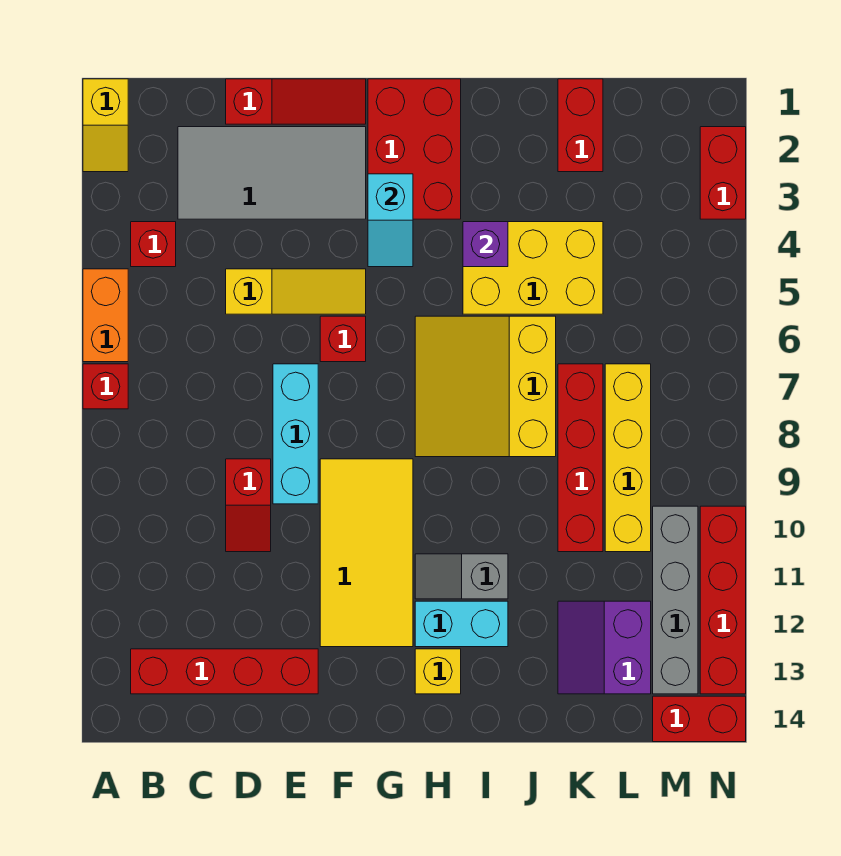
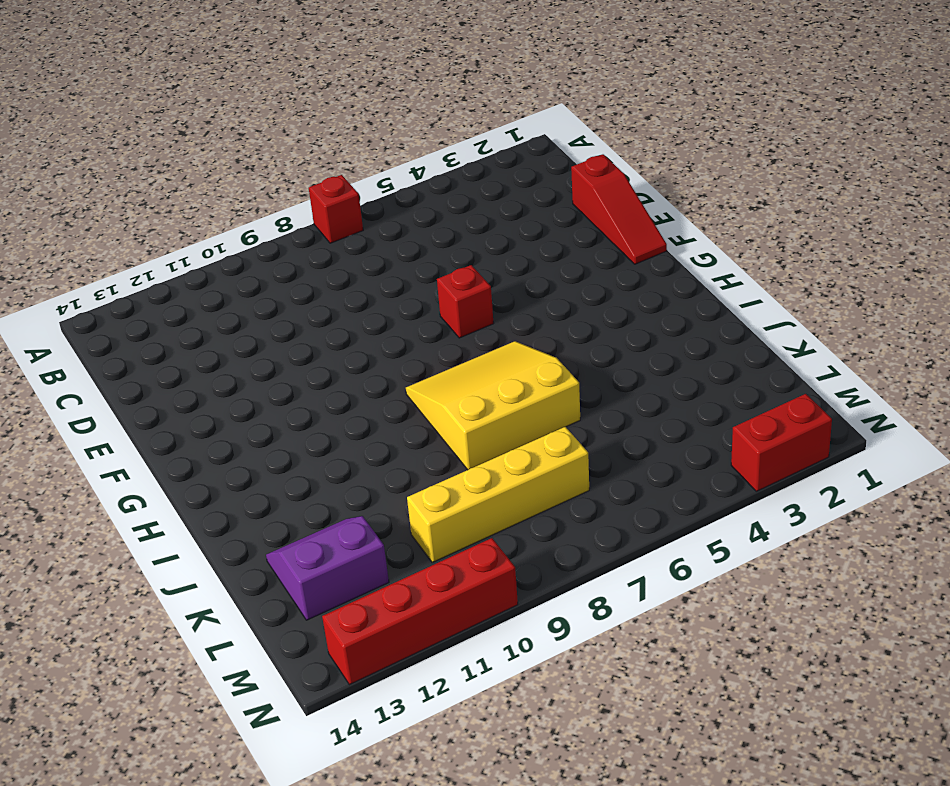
none -> yellow 1x2 slope [83,79,128,172]
none -> orange 1x2 brick [83,269,128,362]
none -> red 1x1 brick [131,222,176,267]

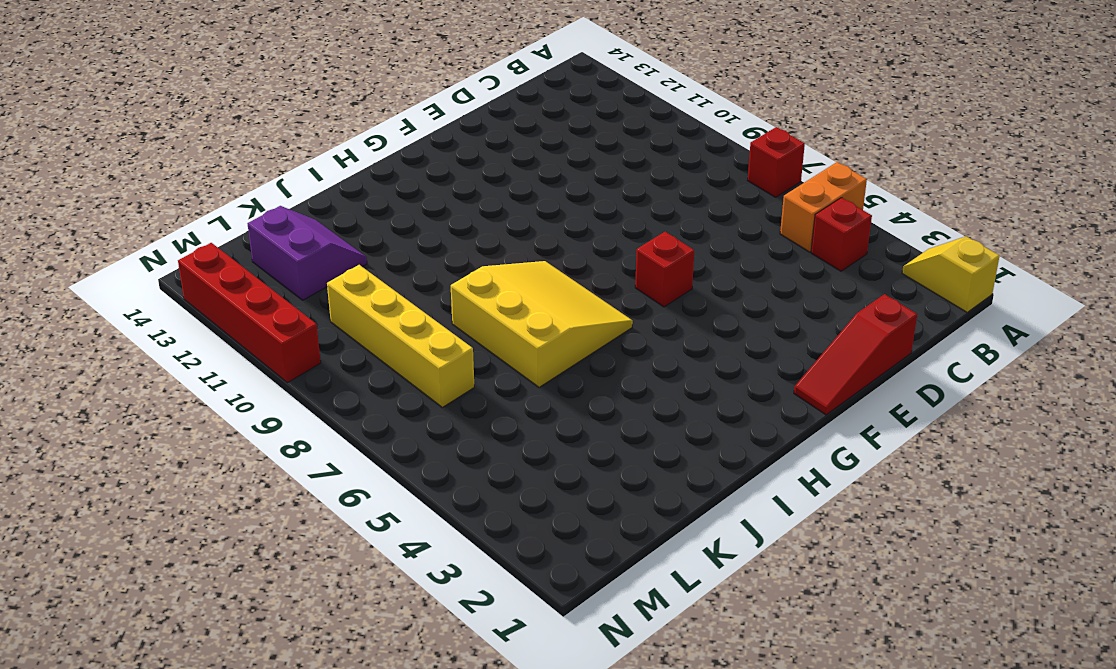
orange 1x2 brick [780,162,867,252] -> orange 1x2 brick turned to [83,269,128,362]
none -> red 1x4 brick [131,649,318,694]
none -> grey 2x4 tile [178,127,366,219]
none -> yellow 1x3 slope [226,269,366,314]

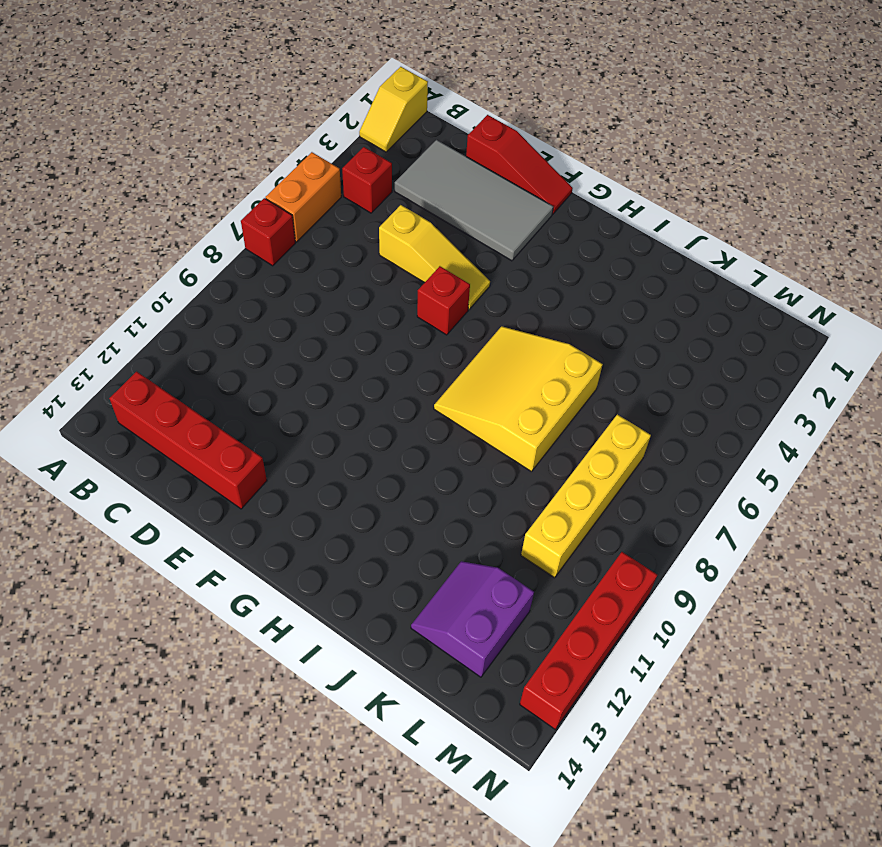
none -> red 1x2 slope [226,459,271,552]
none -> cyan 1x3 brick [273,364,318,504]
none -> yellow 2x4 tile [320,459,413,647]

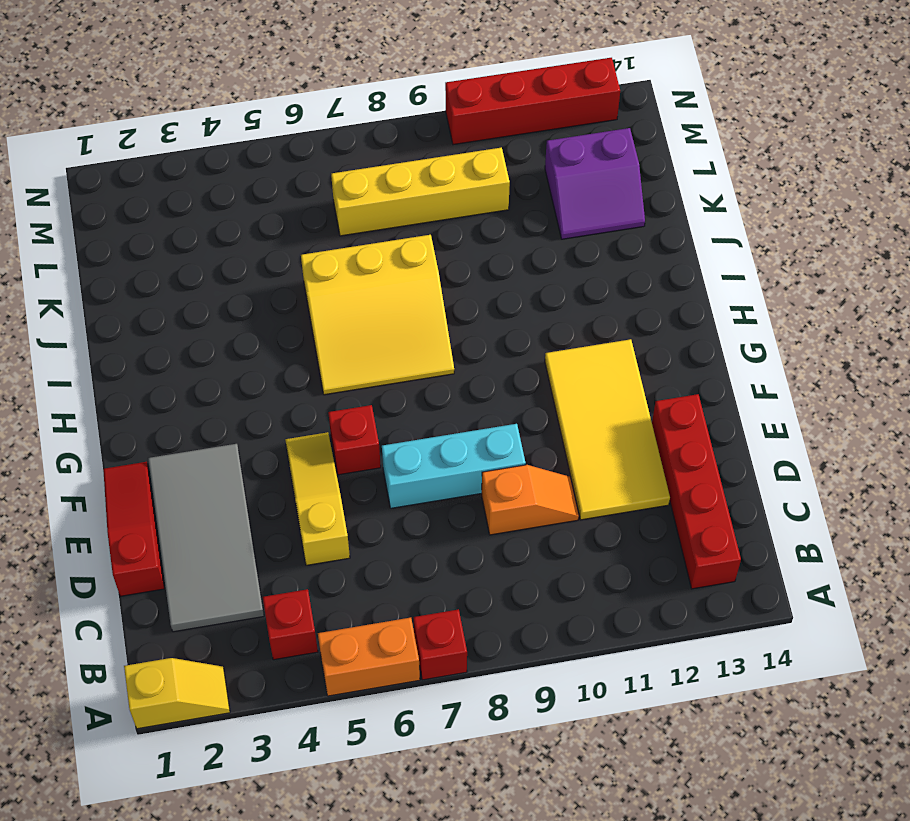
orange 1x2 slope [482,465,579,535] -> red 1x2 slope [226,459,271,552]
yellow 2x4 tile [545,339,670,520] -> yellow 2x4 tile turned to [320,459,413,647]
none -> red 2x3 brick [368,79,461,219]
none -> grey 1x2 slope [415,554,508,599]
none -> cyan 1x2 brick [415,601,508,647]

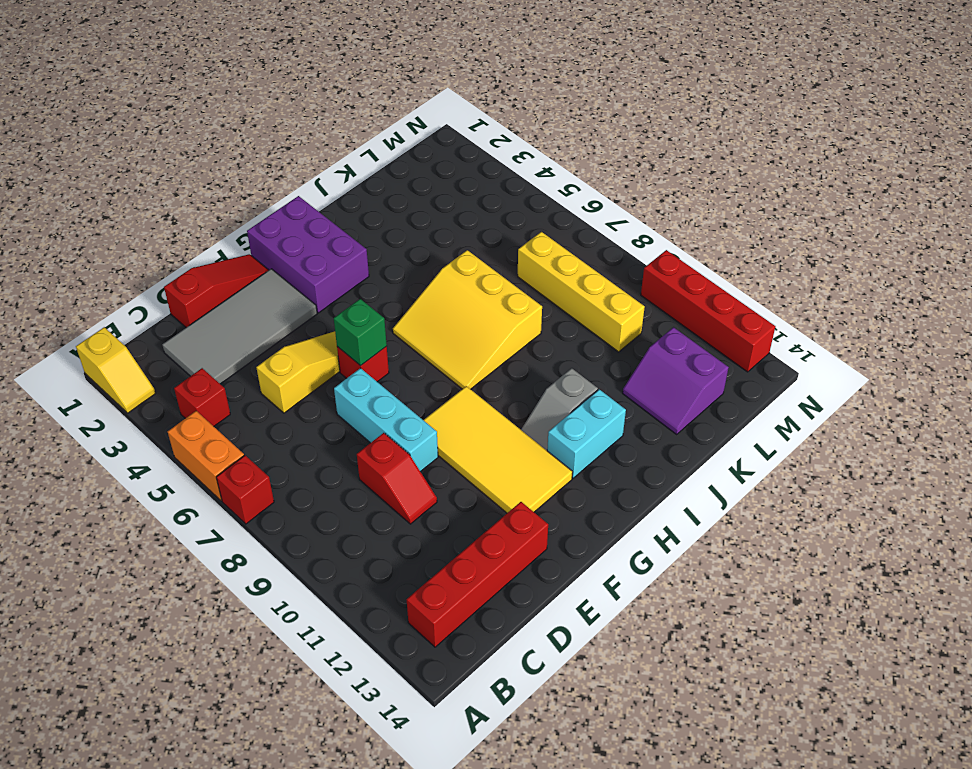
green 1x1 brick [334,299,387,366] -> none
purple 2x3 brick [247,196,369,313] -> red 2x3 brick [368,79,461,219]
none -> yellow 1x1 brick [415,649,461,694]
none -> yellow 2x3 brick [463,222,603,314]
none -> red 1x2 brick [558,79,603,172]

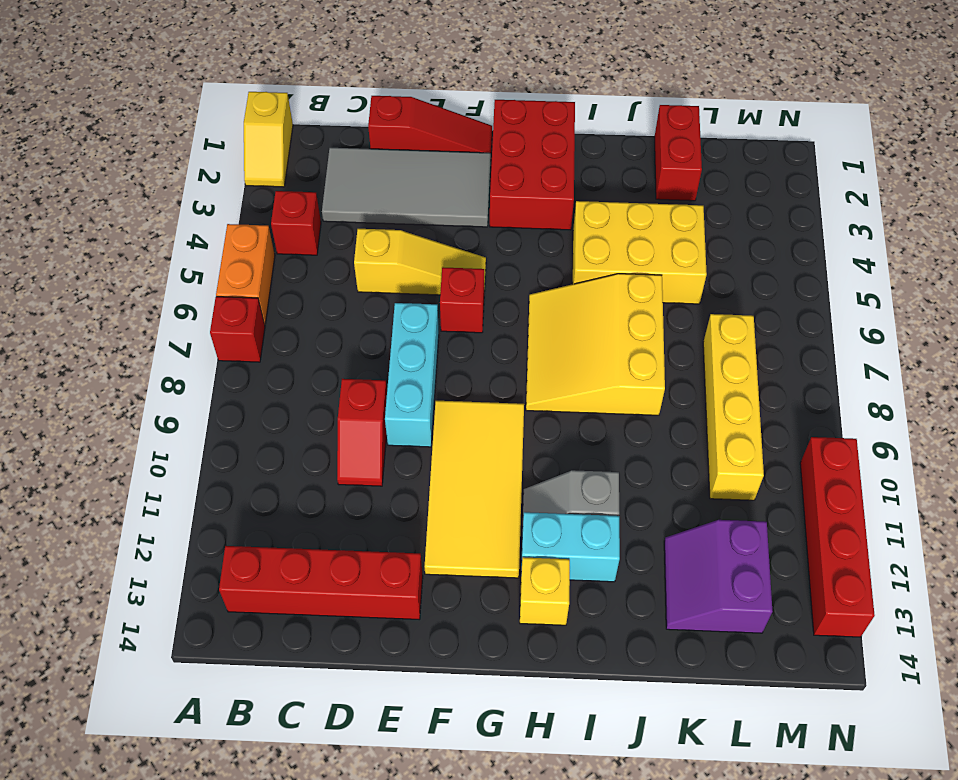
none -> red 1x4 brick [558,364,603,552]
none -> grey 1x4 brick [653,506,698,694]
none -> red 1x2 brick [653,696,746,742]

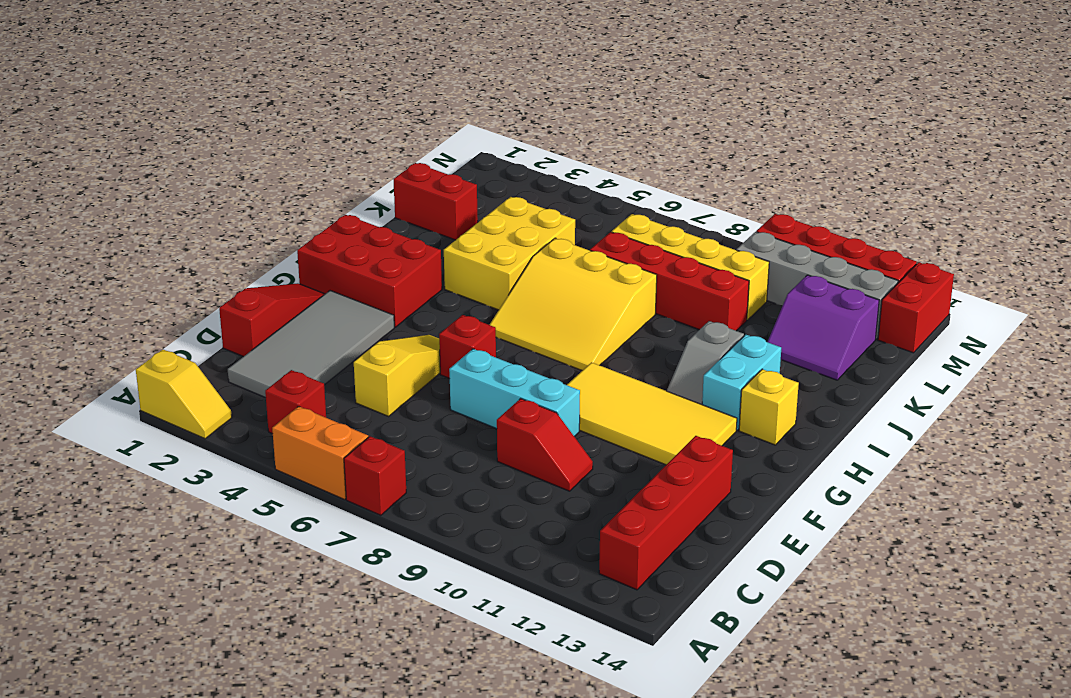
none -> red 1x2 brick [700,127,746,219]
none -> cyan 1x2 slope [368,174,413,267]
none -> purple 1x1 brick [463,222,508,267]

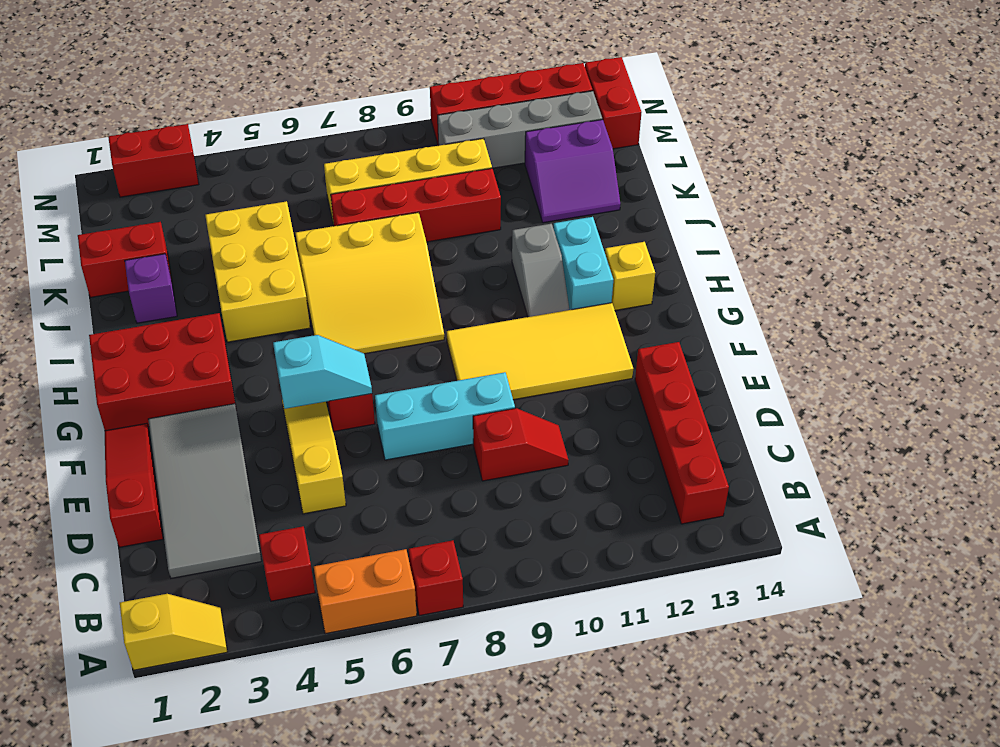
cyan 1x2 slope [273,335,372,409] -> cyan 1x2 slope moved to [368,174,413,267]
purple 1x1 brick [125,254,177,323] -> purple 1x1 brick moved to [463,222,508,267]

